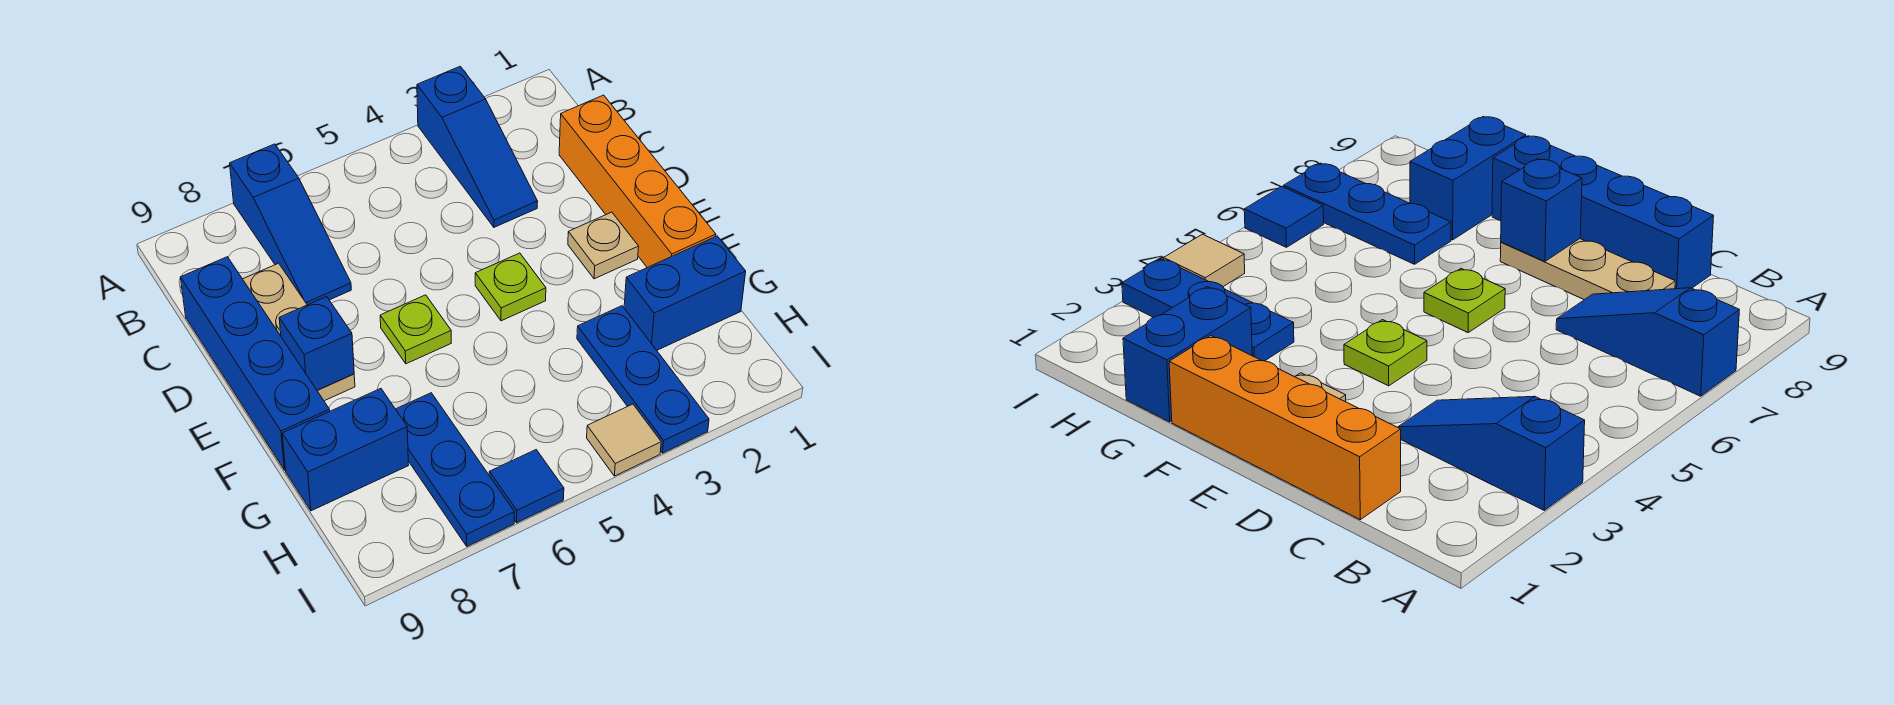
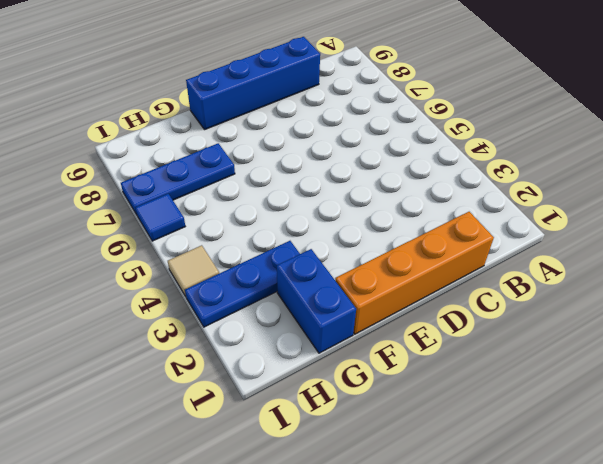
none -> blue 1x3 slope [417,66,538,227]
none -> blue 1x3 slope [230,144,351,305]
none -> tan 1x3 plate [243,263,355,401]

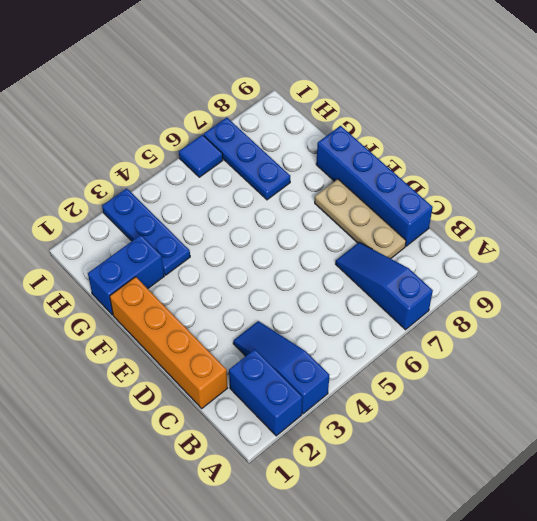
blue 1x2 brick [229,349,303,436] -> blue 1x2 brick turned to [282,389,409,511]
none -> tan 1x1 plate [568,212,639,279]
none -> lime 1x1 plate [475,253,546,321]
none -> lime 1x1 plate [380,295,451,364]

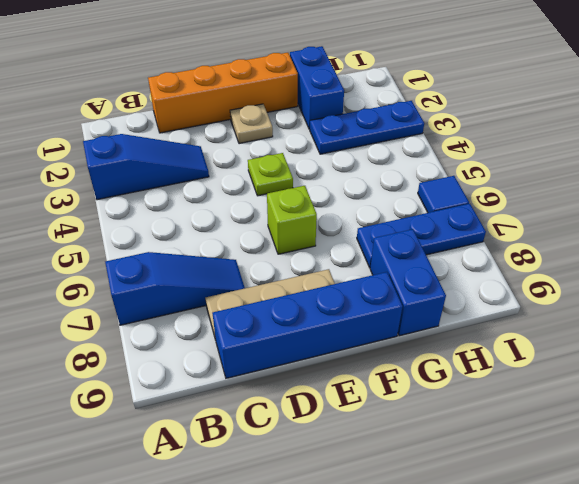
lime 1x1 brick [267,186,317,254] -> lime 1x1 plate [380,295,451,364]
none -> tan 1x1 tile [587,404,661,476]
none -> blue 1x1 brick [279,297,354,390]

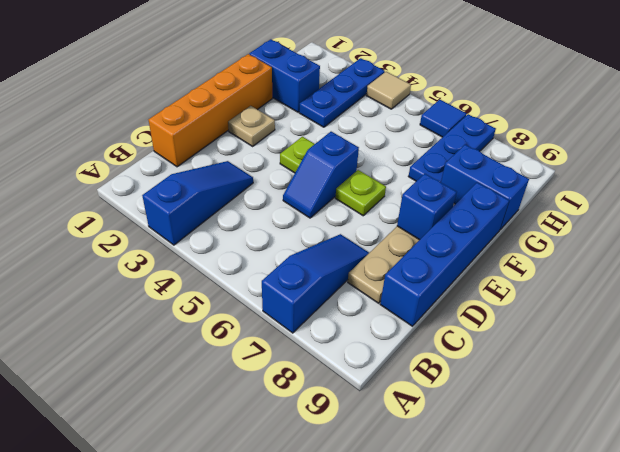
blue 1x2 slope [283,132,359,218] -> none

